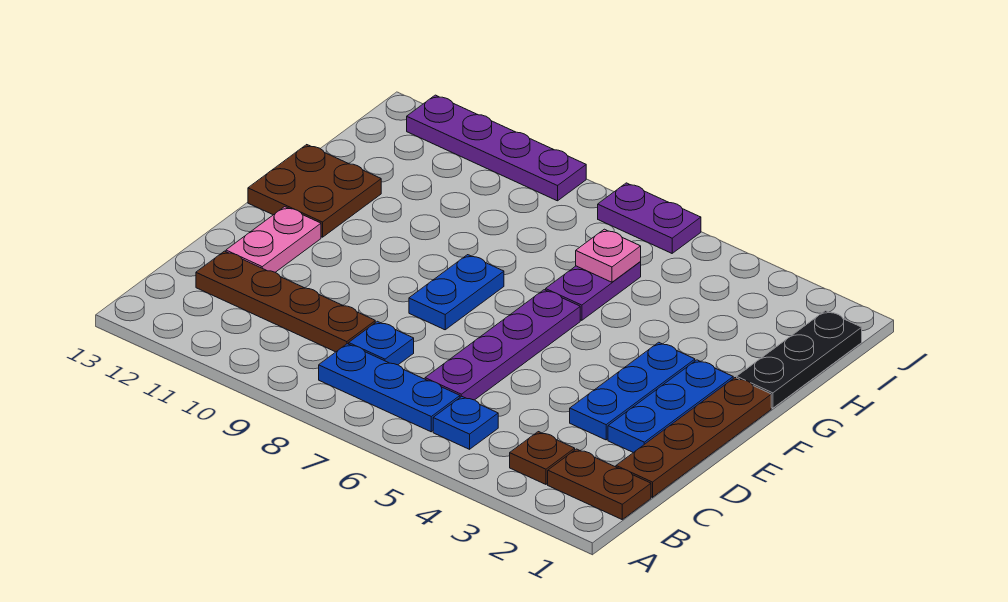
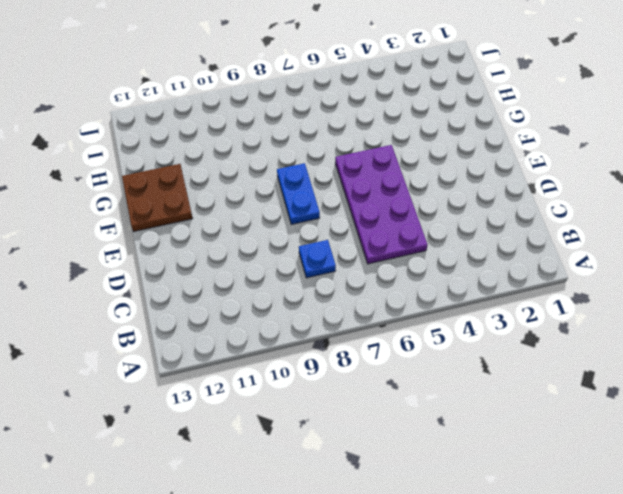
purple 2x4 plate [335,145,428,264] -> purple 1x4 plate [425,290,580,400]
none -> brown 1x2 plate [548,449,651,519]
none -> brown 1x1 plate [510,432,575,484]
none -> blue 1x1 plate [433,396,498,449]

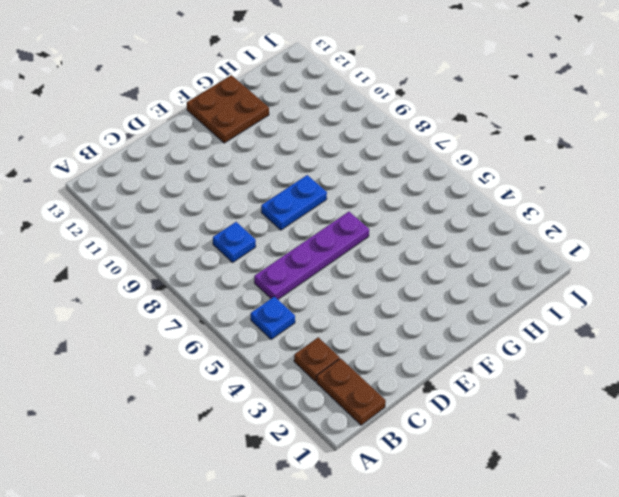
none -> blue 1x3 plate [319,344,460,432]
none -> brown 1x4 plate [616,378,771,497]
none -> brown 1x4 plate [196,251,375,352]

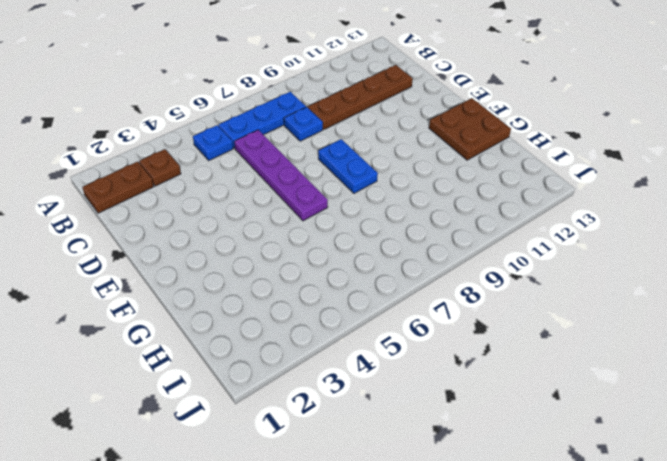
none -> brown 1x4 plate [616,378,771,497]
none -> blue 1x3 plate [608,360,733,453]
none -> blue 1x3 plate [570,342,695,440]

